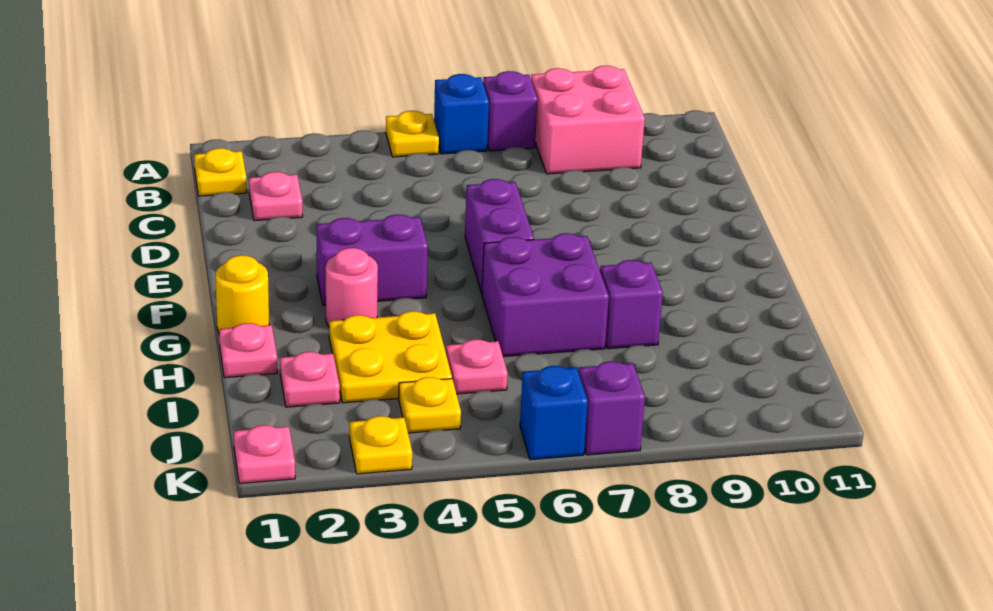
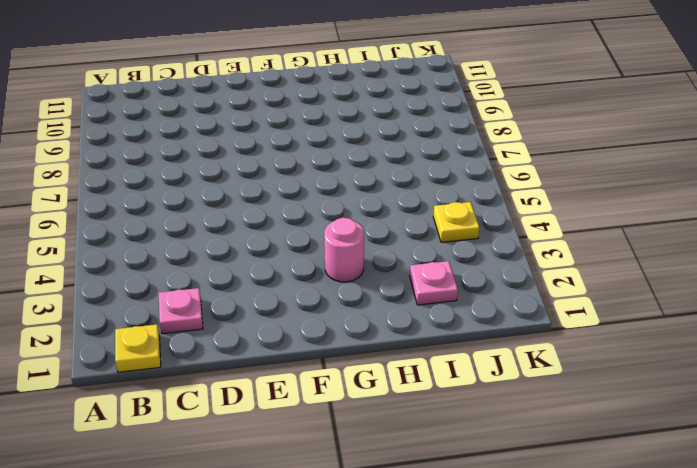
none -> yellow 1x1 plate [386,111,439,157]
none -> blue 1x1 brick [434,74,489,154]
none -> purple 1x1 brick [483,71,538,151]

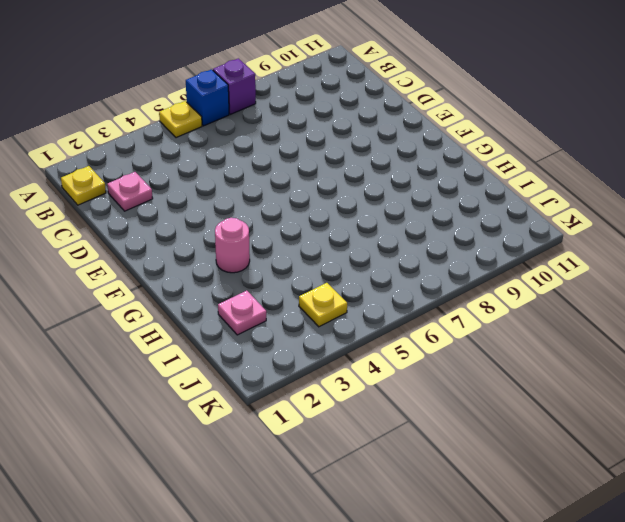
none -> pink 2x2 brick [531,66,645,174]
none -> purple 1x2 brick [465,179,534,293]
none -> purple 1x2 brick [316,214,428,305]

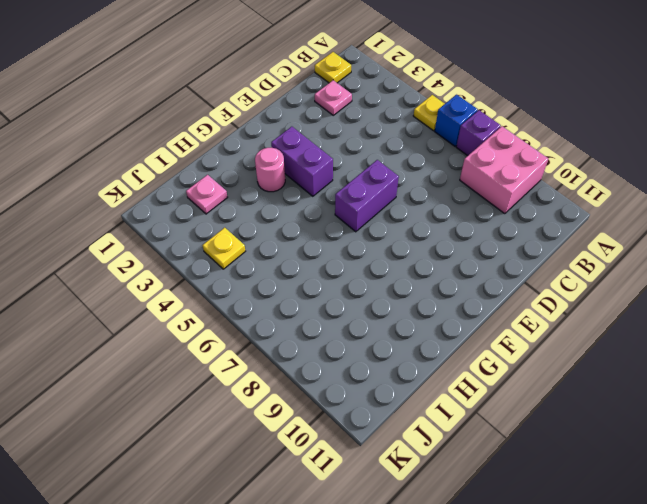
none -> yellow 1x1 round brick [215,255,269,332]
none -> purple 2x2 brick [482,233,609,357]
none -> pink 1x1 plate [219,323,277,378]

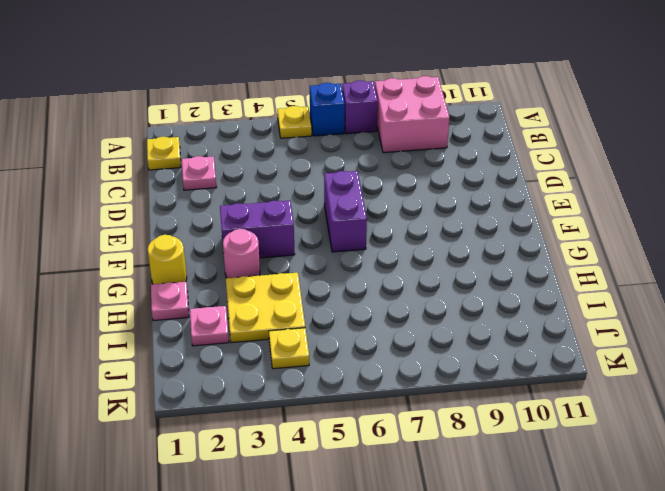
none -> purple 2x2 brick [482,233,609,357]
none -> purple 1x1 brick [600,260,663,349]
none -> pink 1x1 plate [446,339,508,394]

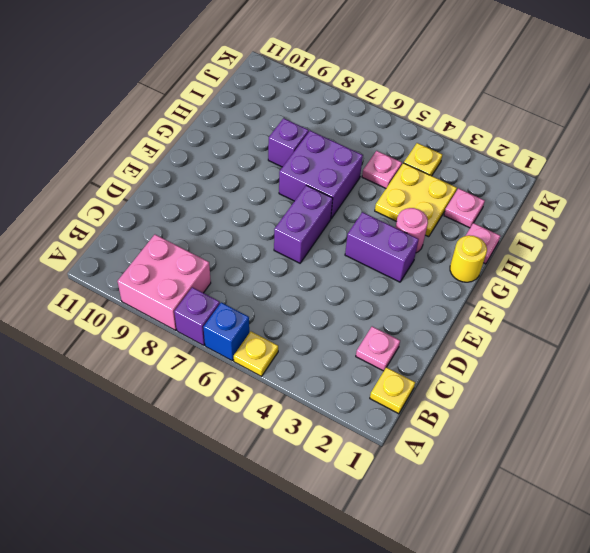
none -> pink 1x1 plate [234,425,295,484]
none -> yellow 1x1 plate [350,416,412,474]
none -> blue 1x1 brick [520,366,588,460]

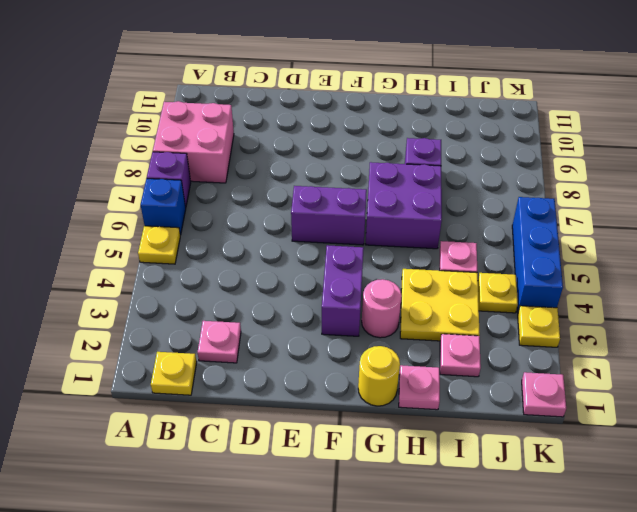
blue 1x3 brick [512,197,563,312] -> blue 1x1 brick [520,366,588,460]
none -> purple 1x1 brick [579,361,645,455]

